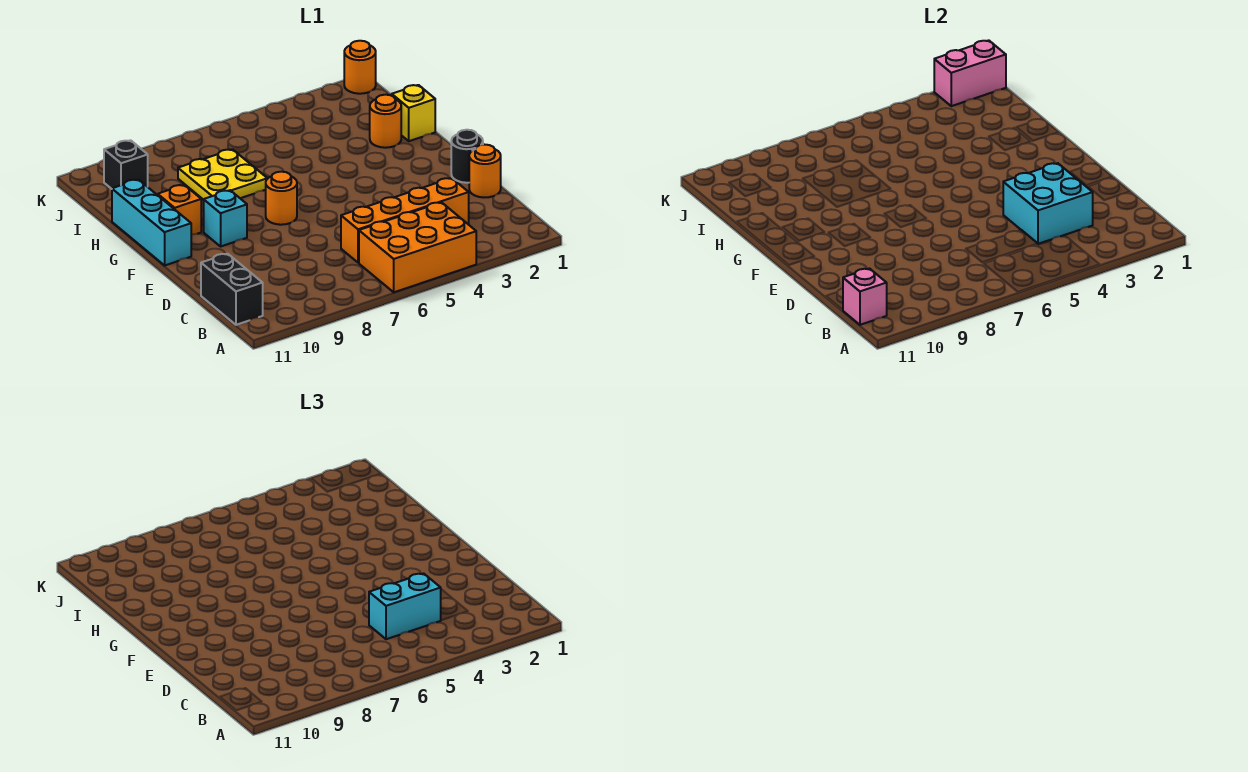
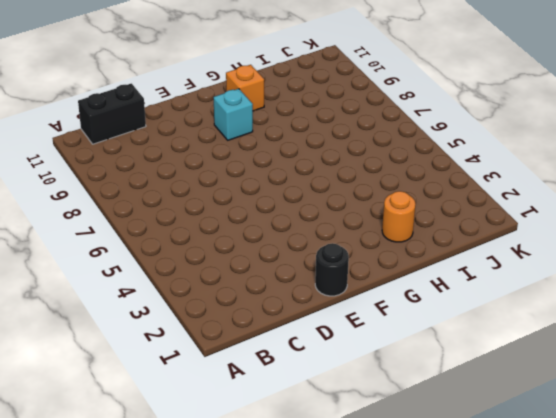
none -> orange 2x3 brick [359,202,476,292]
none -> orange 1x4 brick [341,178,469,263]
none -> orange 1x1 round brick [469,145,501,197]

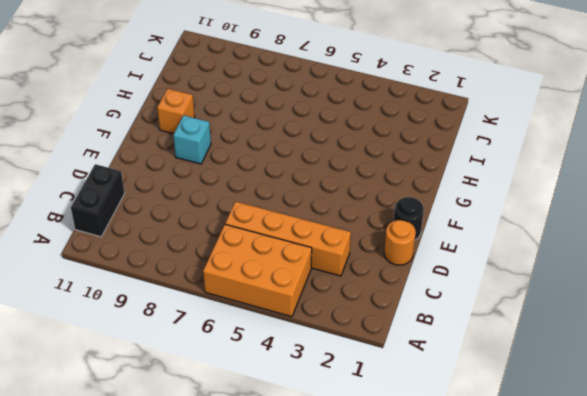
none -> orange 1x1 round brick [266,172,297,225]
none -> cyan 1x3 brick [112,180,191,265]
none -> yellow 1x1 brick [392,85,435,141]

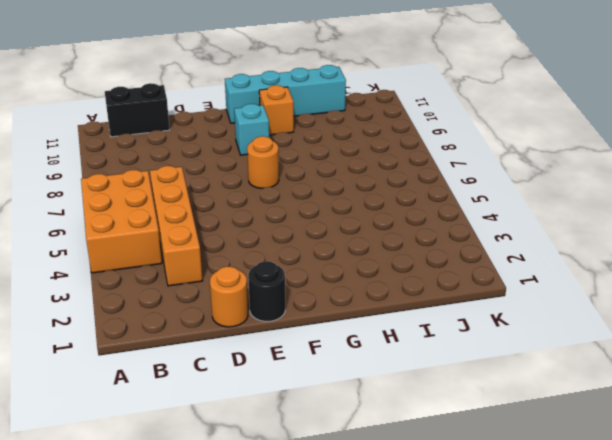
cyan 1x4 brick [225,65,346,123] -> cyan 1x3 brick [112,180,191,265]
none -> yellow 1x1 brick [392,85,435,141]
none -> orange 1x1 round brick [370,95,401,148]
none -> yellow 2x2 plate [178,149,267,200]

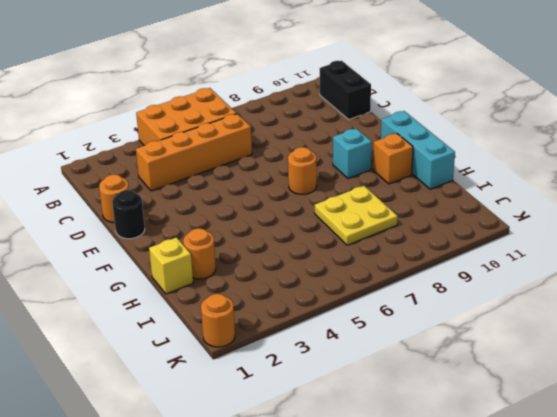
none -> black 1x1 brick [104,140,148,189]
none -> pink 1x1 brick [843,269,887,325]
none -> cyan 2x2 brick [1003,163,1093,244]

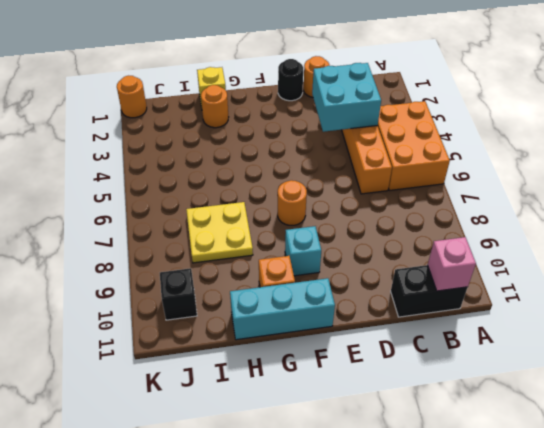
none -> pink 1x2 brick [934,40,1006,106]
none -> cyan 1x2 brick [369,574,441,639]

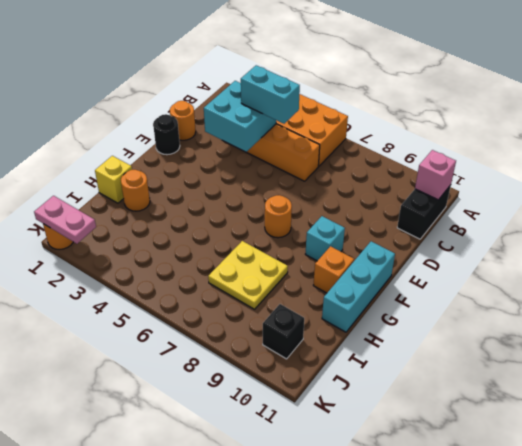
pink 1x2 plate [34,196,96,244] -> pink 1x2 brick [934,40,1006,106]

